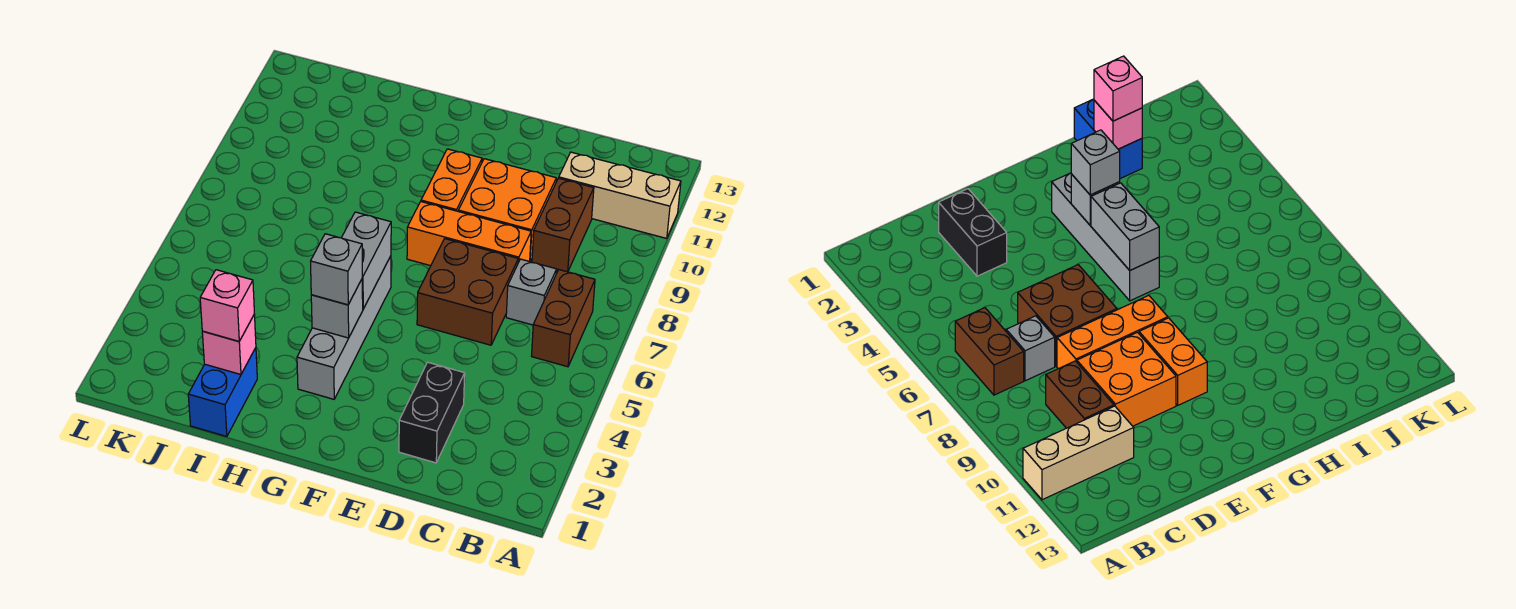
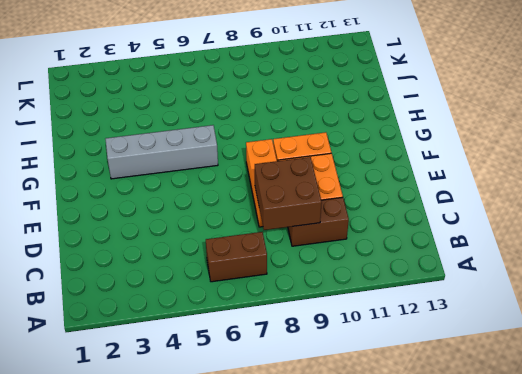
brown 2x2 brick [255,157,322,230] -> brown 2x2 brick moved to [417,239,518,345]
none -> tan 1x3 brick [559,152,681,239]
none -> grey 1x1 brick [506,259,557,325]
none -> black 1x2 brick [399,362,465,463]

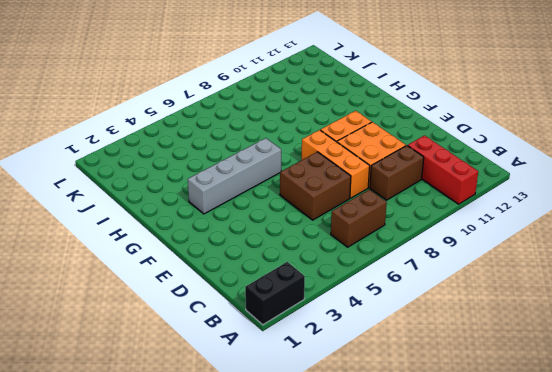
black 1x2 brick [245,262,305,325] -> black 1x2 brick moved to [399,362,465,463]
red 1x3 brick [408,136,478,204] -> tan 1x3 brick [559,152,681,239]
none -> grey 1x1 brick [506,259,557,325]
none -> blue 1x2 brick [188,348,257,437]
none -> grey 1x1 brick [311,279,363,338]

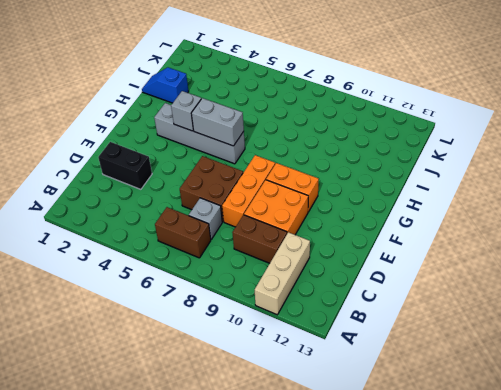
blue 1x2 slope [142,67,189,103] -> blue 1x2 brick [188,348,257,437]
none -> pink 1x1 brick [202,314,256,375]
none -> grey 1x1 brick [311,234,362,305]
none -> pink 1x1 brick [200,270,254,341]

